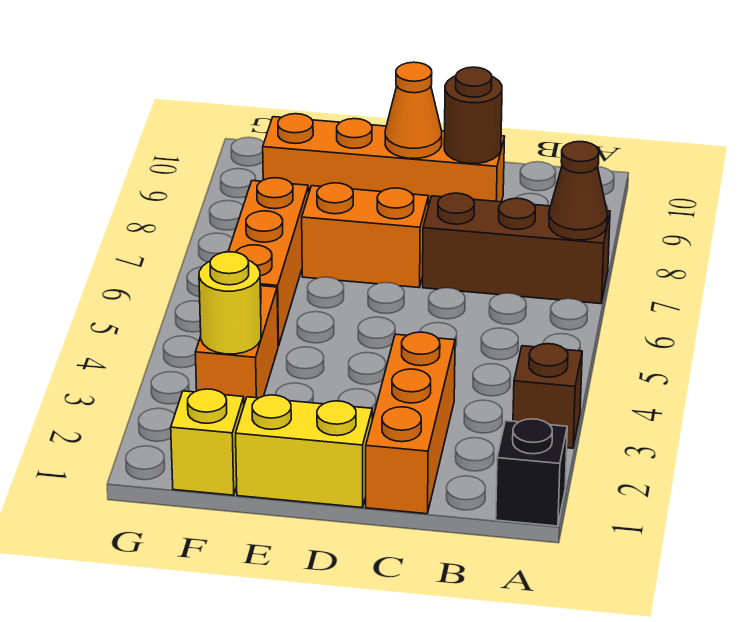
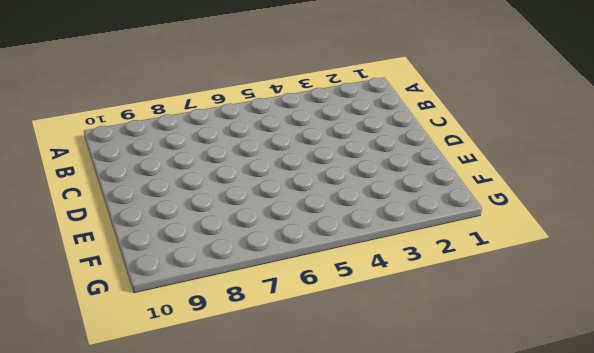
none -> black 1x1 brick [496,419,567,526]
none -> brown 1x1 brick [513,344,582,448]
none -> brown 1x3 brick [423,193,610,304]

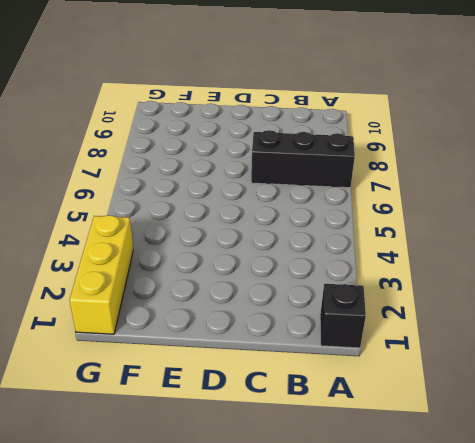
black 1x3 brick [251,130,355,188] -> brown 1x3 brick [423,193,610,304]
yellow 1x3 brick [69,215,133,334] -> none
none -> brown 1x1 brick [513,344,582,448]
none -> orange 1x3 brick [366,332,455,514]
none -> orange 1x4 brick [263,114,505,207]

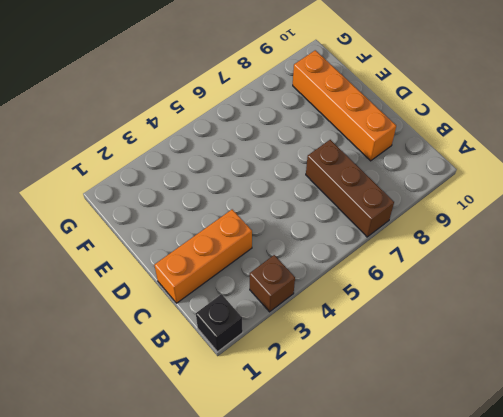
none -> yellow 1x2 brick [236,395,372,508]
none -> orange 1x2 brick [302,183,428,288]
none -> yellow 1x1 brick [171,389,244,495]

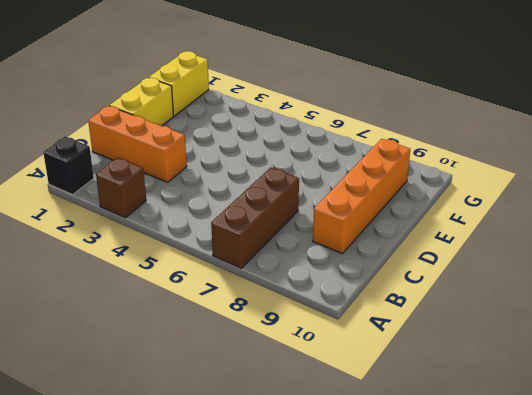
yellow 1x2 brick [149,51,209,116] -> yellow 1x1 brick [171,389,244,495]
none -> orange 1x2 brick [302,183,428,288]
none -> orange 1x2 brick [195,286,278,404]
none -> orange 1x3 brick [228,178,309,346]

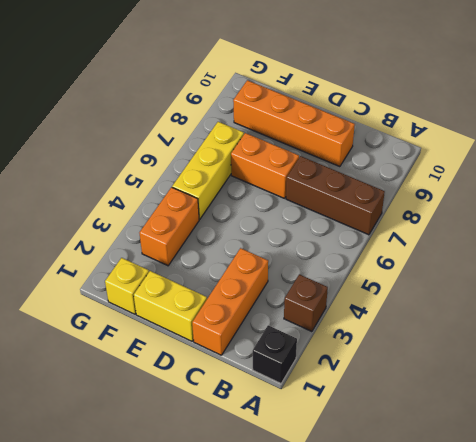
yellow 1x3 brick [172,122,244,219] -> orange 1x3 brick [228,178,309,346]
none -> brown 1x1 cone [549,141,607,240]
none -> brown 1x1 round brick [444,67,502,163]
none -> orange 1x1 cone [385,62,442,158]

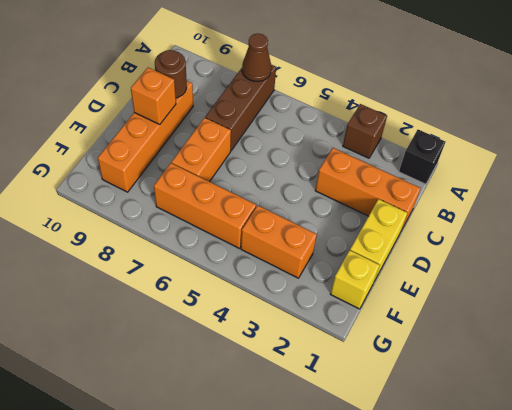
orange 1x1 brick [131,68,176,124] -> orange 1x1 cone [385,62,442,158]
none -> yellow 1x1 round brick [199,252,261,354]

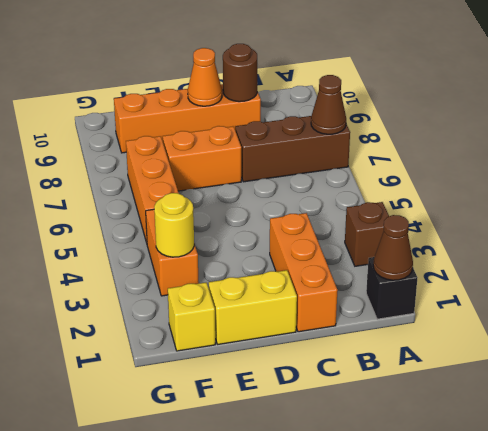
brown 1x1 cone [373,215,413,280] -> none

